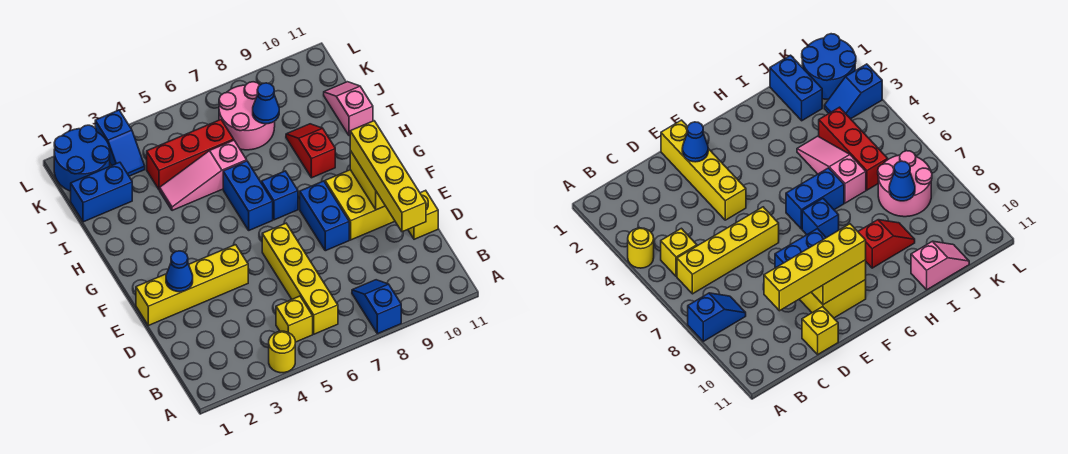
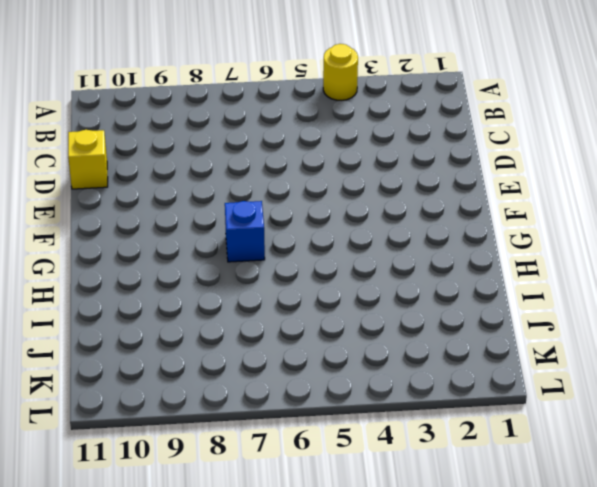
none -> blue 1x2 slope [352,280,401,334]
none -> yellow 1x1 brick [276,296,313,342]
none -> yellow 1x4 brick [262,223,338,334]

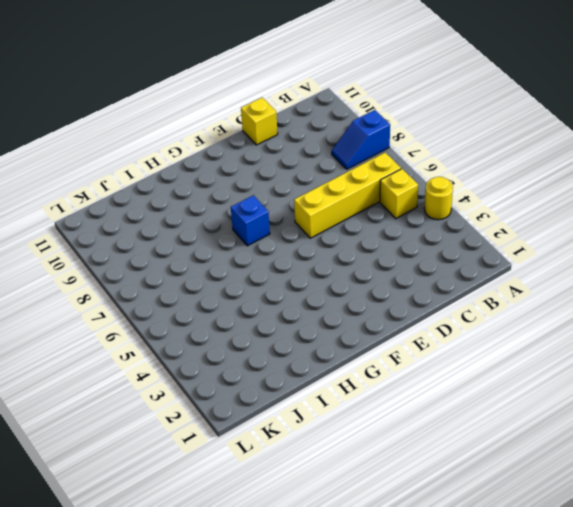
none -> yellow 1x4 brick [136,245,248,326]
none -> blue 1x2 brick [300,181,349,251]
none -> yellow 2x2 brick [325,170,395,240]

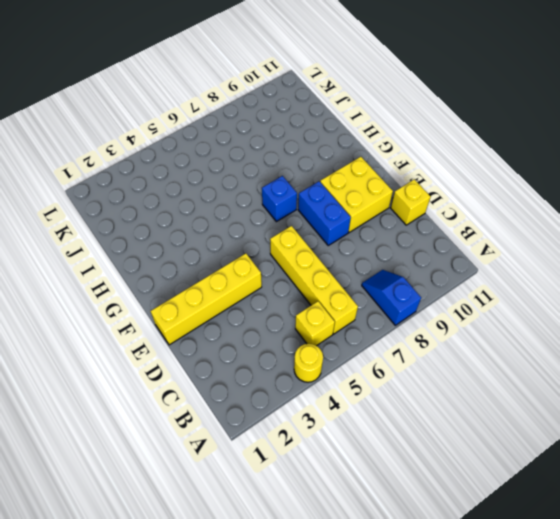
none -> blue 1x2 brick [223,161,273,230]
none -> red 1x2 slope [286,124,335,178]
none -> pink 1x3 slope [160,140,247,211]

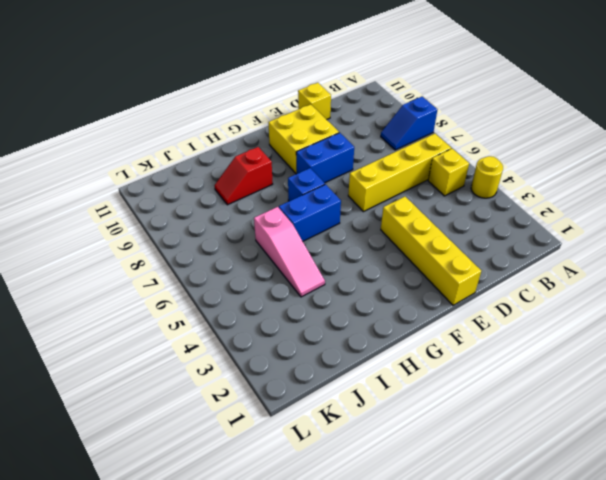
none -> pink 1x2 slope [324,82,373,136]
none -> blue 1x2 brick [71,162,132,222]
none -> red 1x3 brick [147,120,234,190]

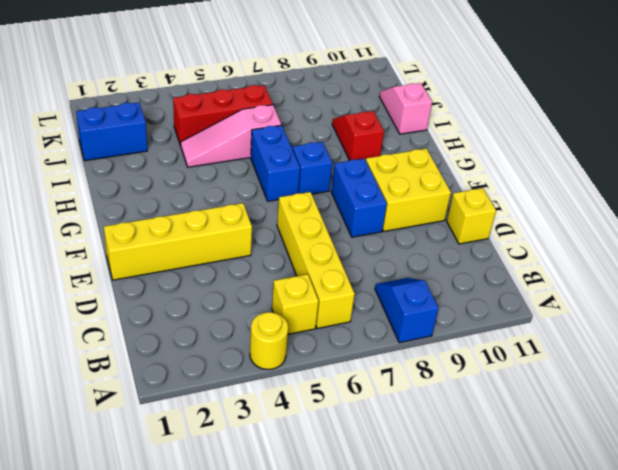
none -> pink 2x2 round brick [219,82,275,150]
none -> blue 2x2 round brick [54,125,110,191]
none -> blue 1x2 slope [95,110,145,176]

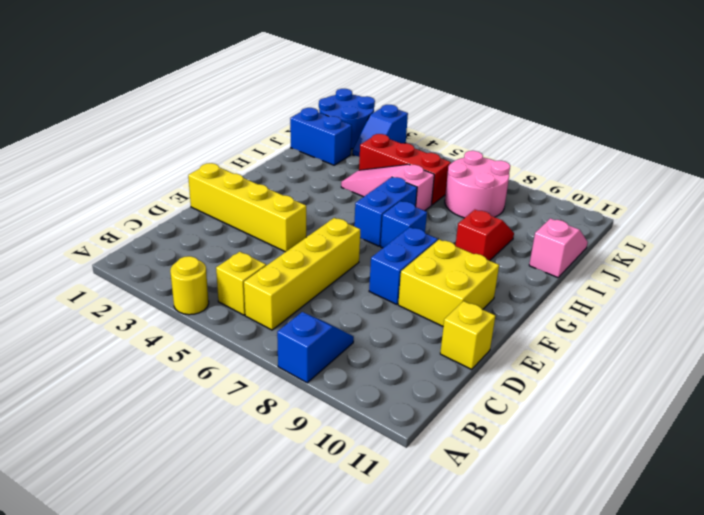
none -> blue 1x1 cone [166,251,193,292]
none -> yellow 1x2 brick [350,151,385,210]
none -> blue 1x1 cone [253,83,279,124]

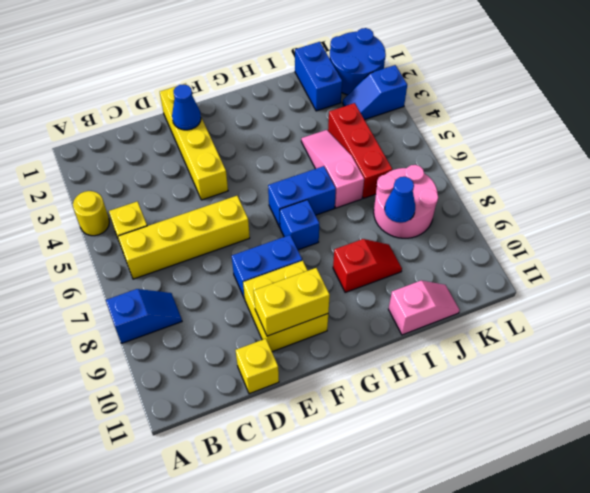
none -> yellow 1x4 brick [350,121,426,232]

